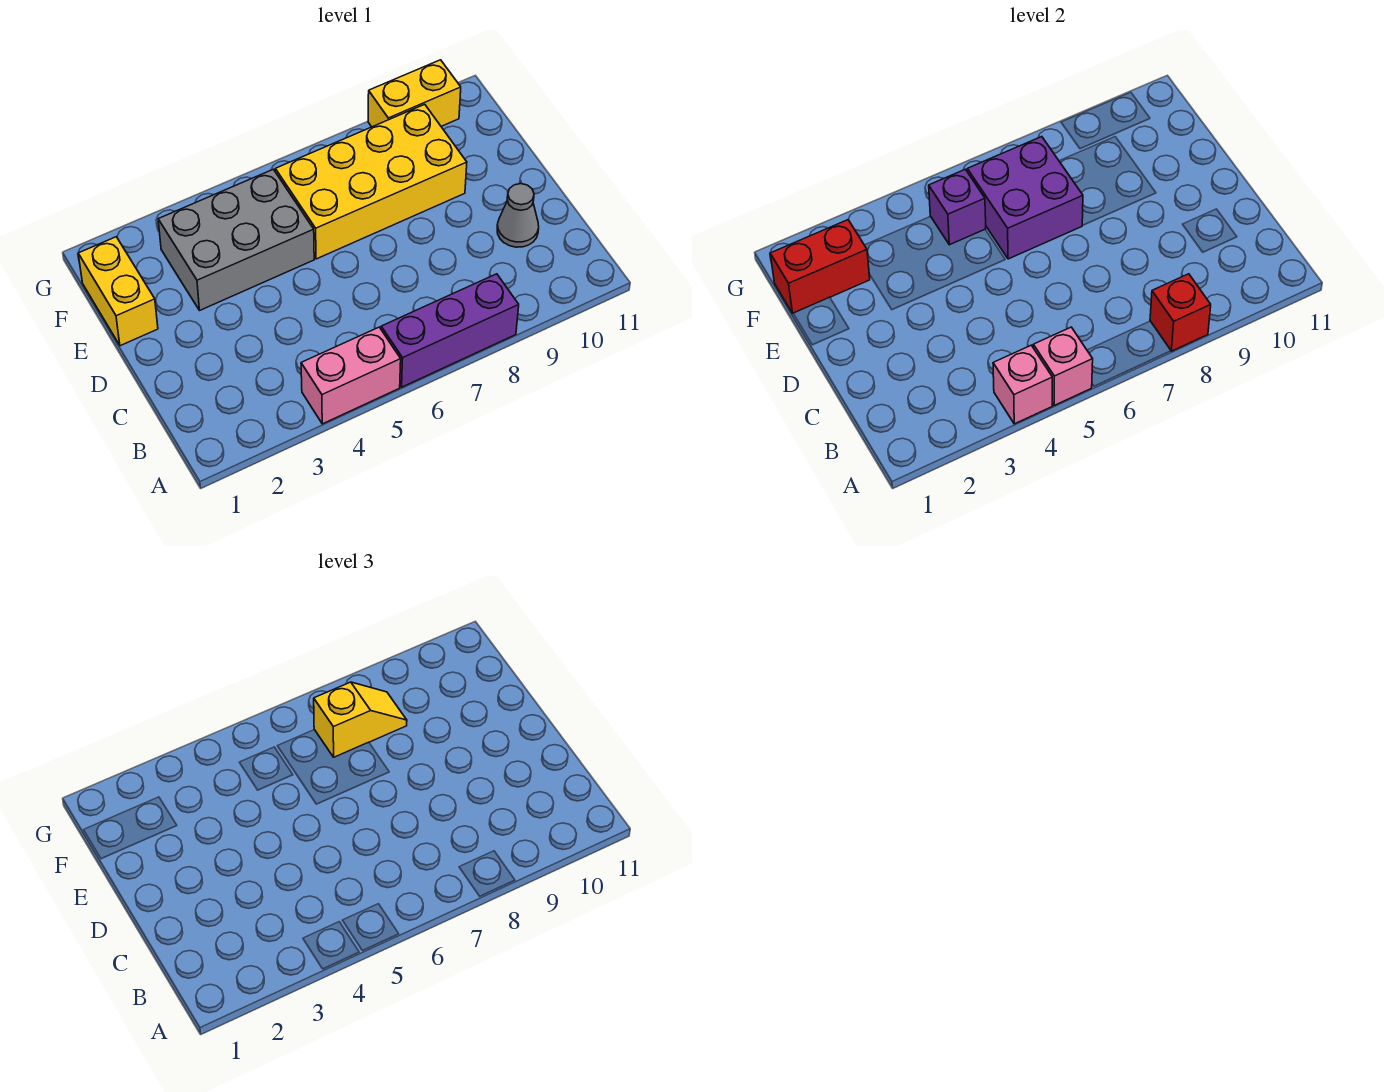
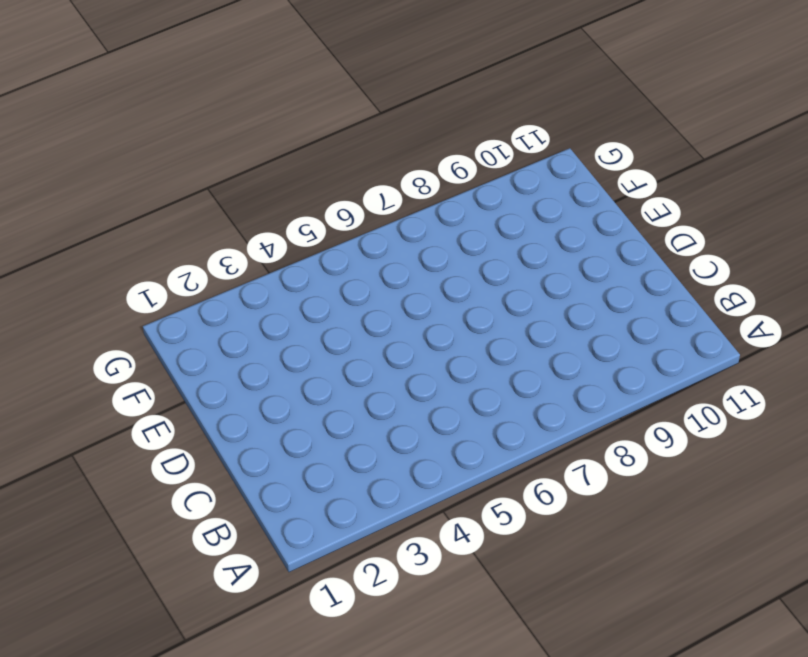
none -> pink 1x2 brick [301,327,401,424]
none -> purple 1x3 brick [381,274,519,387]
none -> grey 1x1 cone [497,184,539,247]

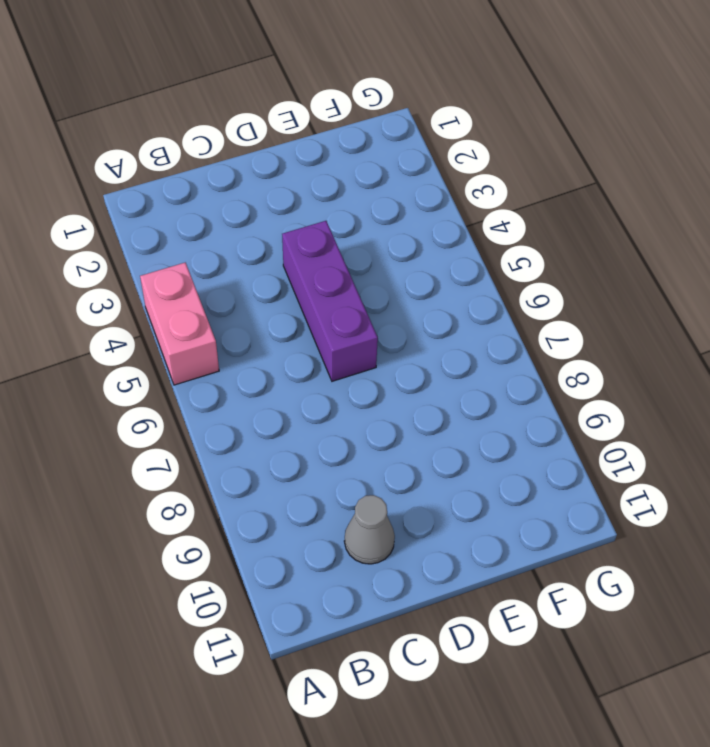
purple 1x3 brick [282,221,378,381] -> purple 1x3 brick moved to [381,274,519,387]
none -> yellow 1x2 brick [78,237,158,346]
none -> grey 2x3 brick [158,169,314,311]
none -> yellow 2x4 brick [275,104,467,259]

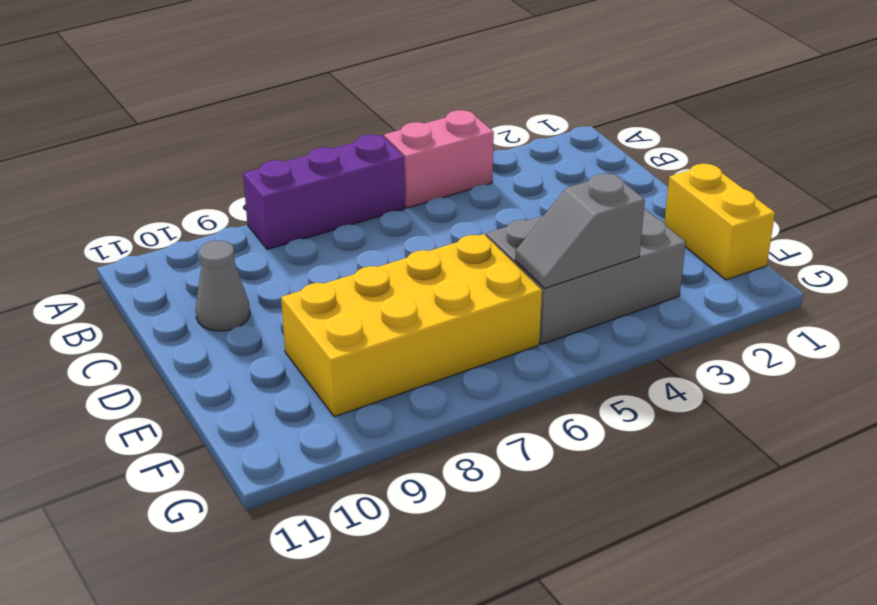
grey 1x2 slope [515,174,645,288] -> purple 1x1 brick [929,169,986,245]
none -> yellow 1x2 brick [368,60,461,127]
none -> pink 1x1 brick [993,345,1053,424]
none -> pink 1x1 brick [1033,327,1093,406]

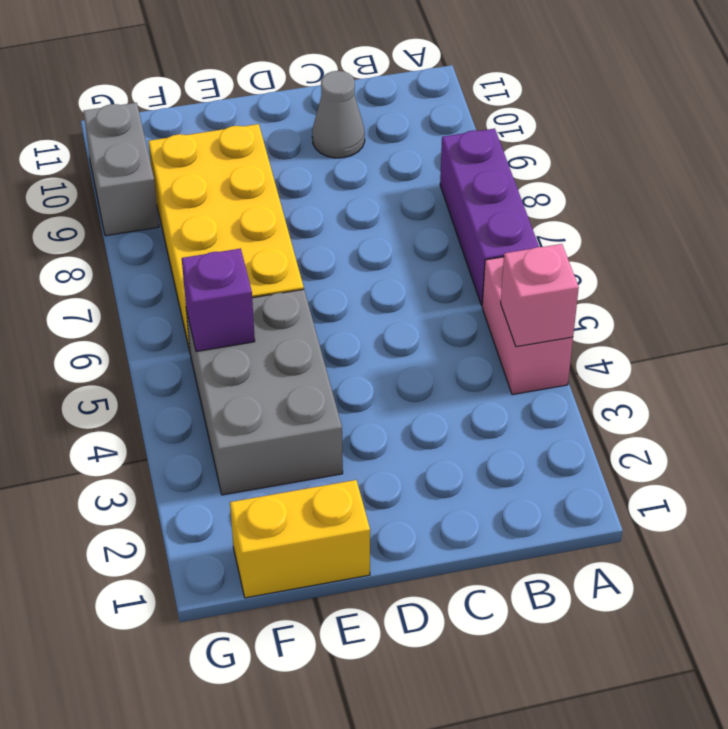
grey 1x2 brick [83,103,159,236] -> yellow 1x2 brick [368,60,461,127]
none -> pink 1x1 brick [1033,327,1093,406]
none -> red 1x1 brick [1150,274,1211,351]
none -> purple 2x2 brick [967,137,1083,259]

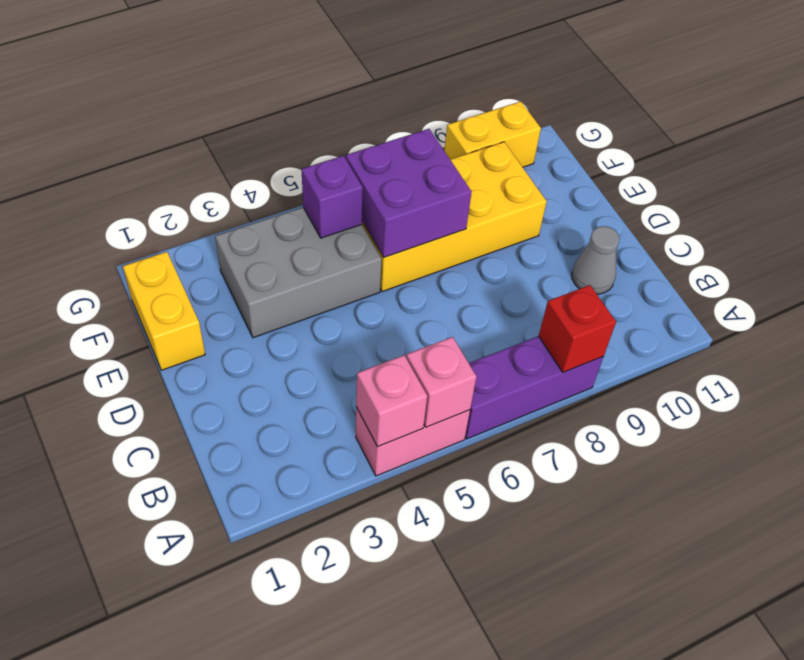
none -> red 1x2 brick [770,220,870,313]
none -> yellow 1x2 slope [314,682,407,757]

